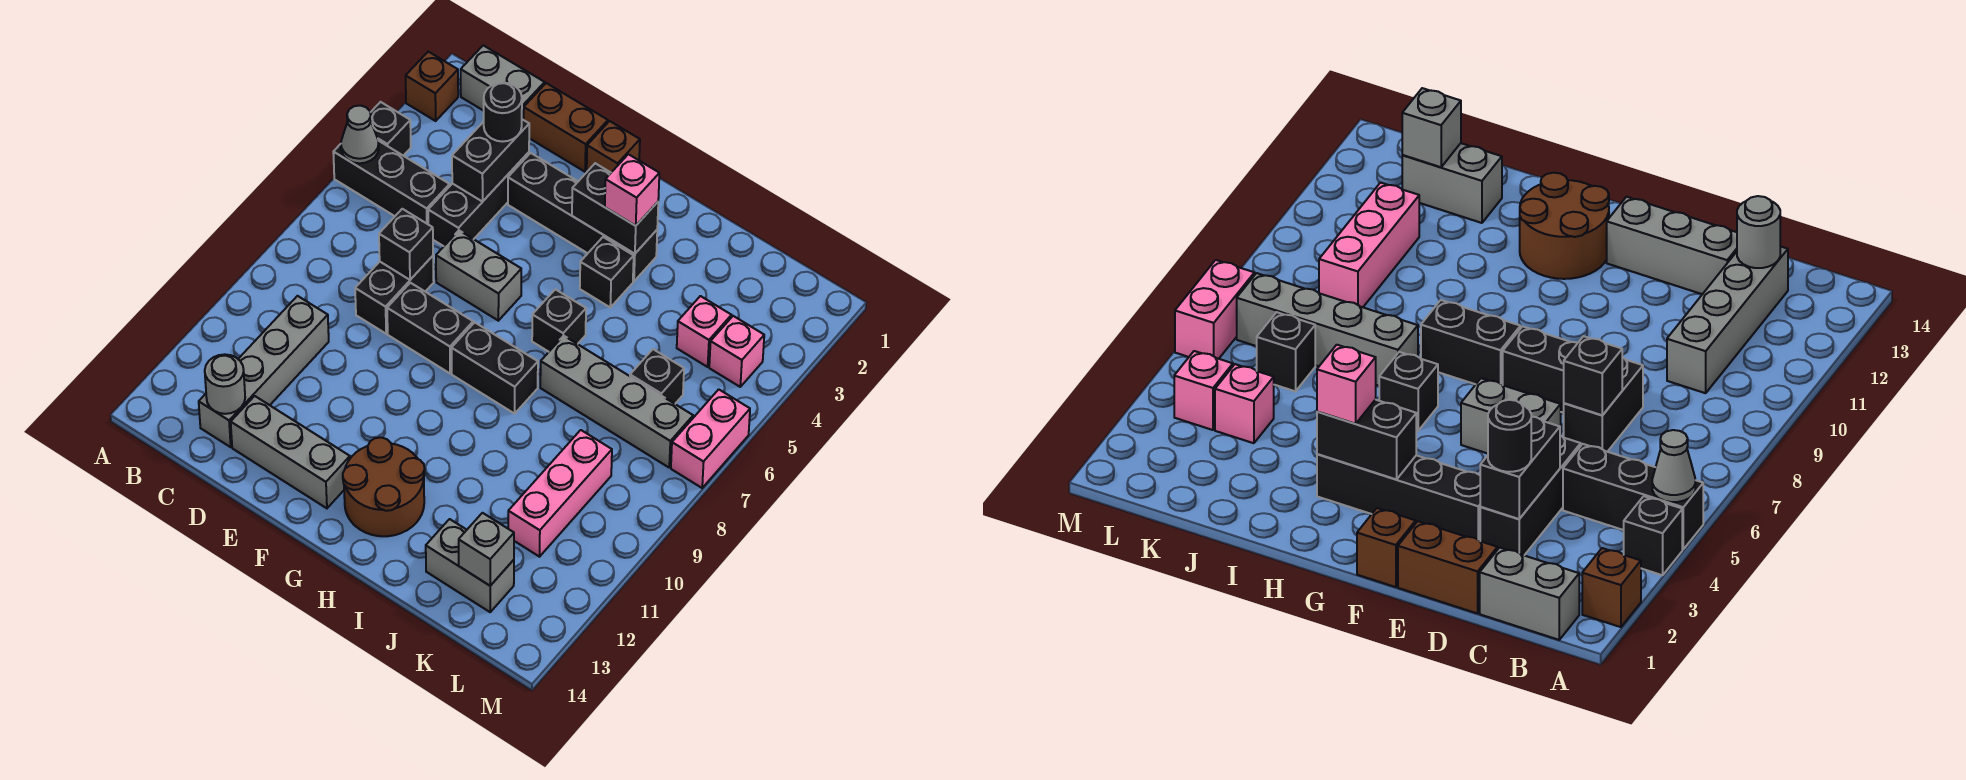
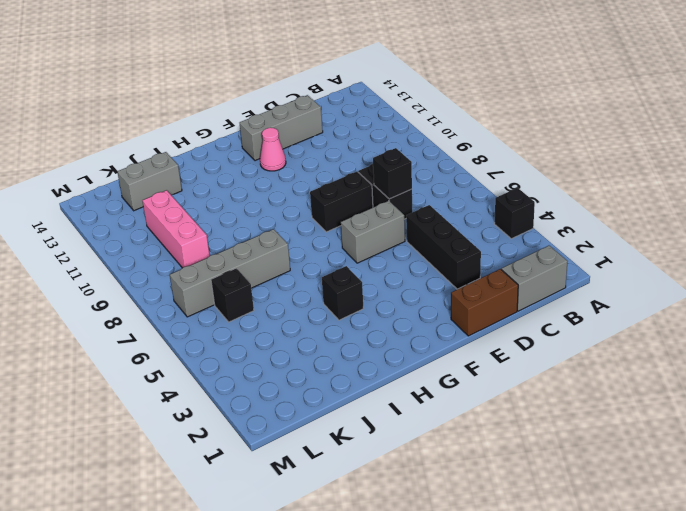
pink 1x1 cone [260,128,286,171] -> none
none -> brown 1x1 brick [406,52,458,121]
none -> black 1x3 brick [333,141,450,224]
none -> grey 1x4 brick [199,296,329,447]
none -> black 1x4 brick [508,153,657,281]

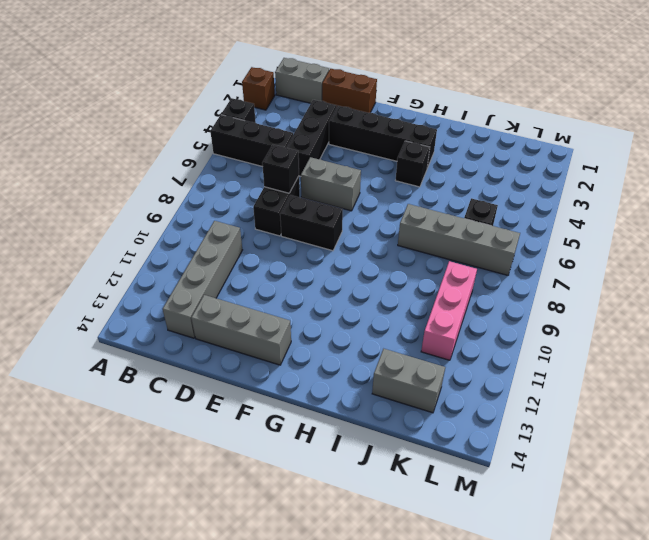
none -> brown 1x1 brick [587,121,640,172]
none -> black 1x2 brick [451,323,538,414]
none -> brown 2x2 round brick [343,437,425,536]
none -> black 1x1 brick [532,289,586,352]

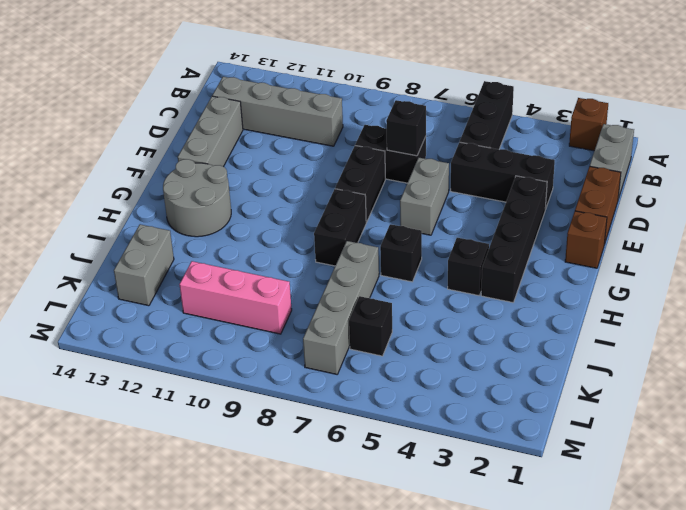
grey 2x2 round brick [163,159,231,237] -> brown 2x2 round brick [343,437,425,536]
none -> black 1x1 brick [370,102,411,156]
none -> pink 1x1 brick [677,296,731,367]
none -> pink 1x1 brick [709,316,764,387]
none -> pink 1x2 brick [671,389,750,488]

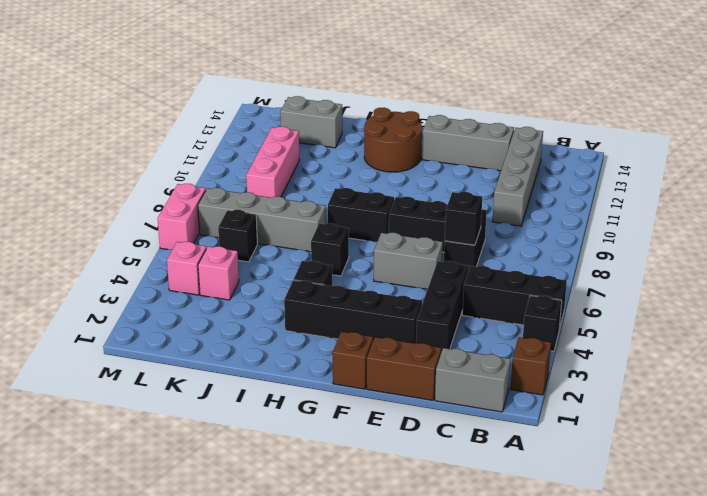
none -> grey 1x1 cone [341,106,379,163]
none -> grey 1x1 round brick [205,354,245,414]
none -> black 1x2 brick [452,119,529,202]
none -> black 1x2 brick [572,163,658,254]

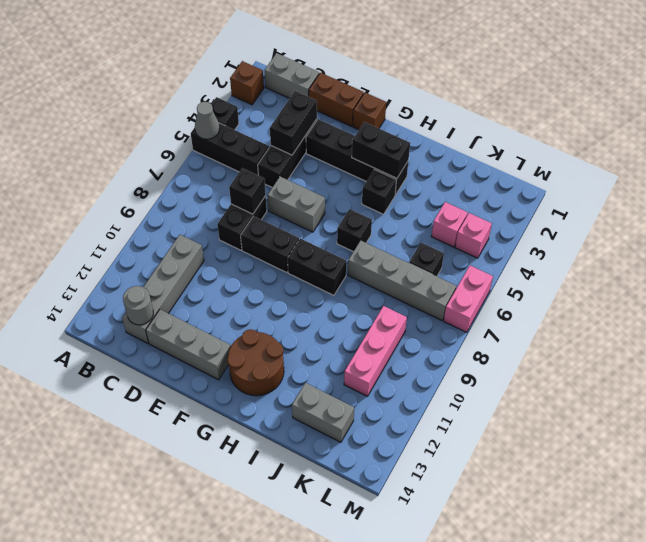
none -> grey 1x1 brick [459,513,514,586]
none -> black 1x1 round brick [484,83,522,142]
none -> pink 1x1 brick [605,154,659,226]

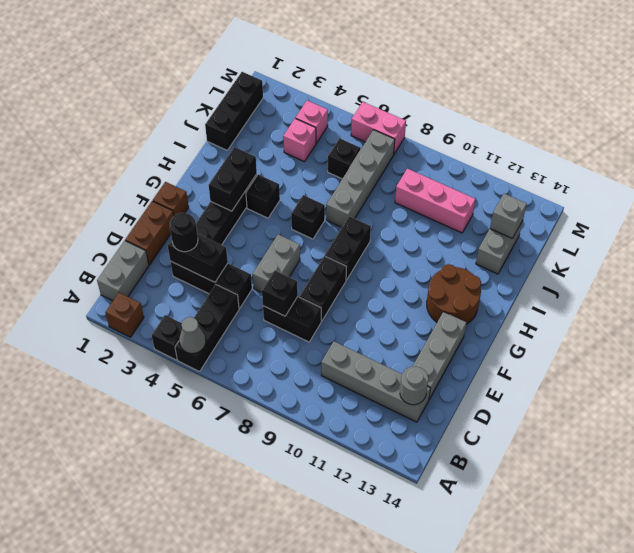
black 1x3 brick [205,72,263,150] -> none
none -> pink 1x1 brick [605,154,659,226]

